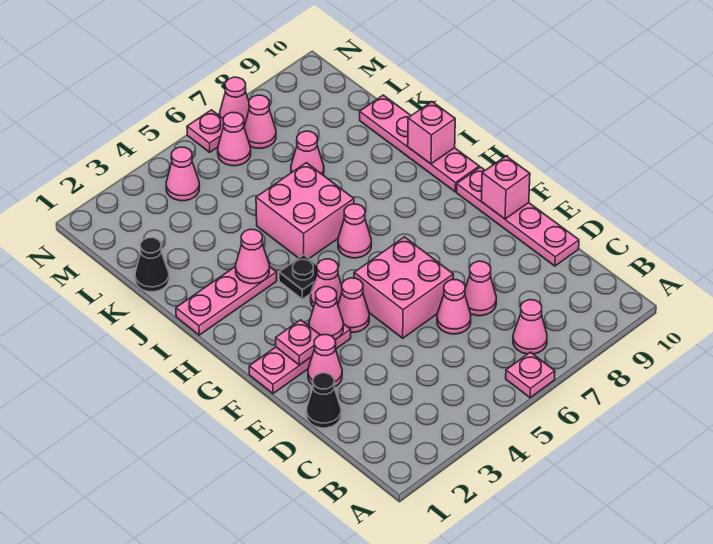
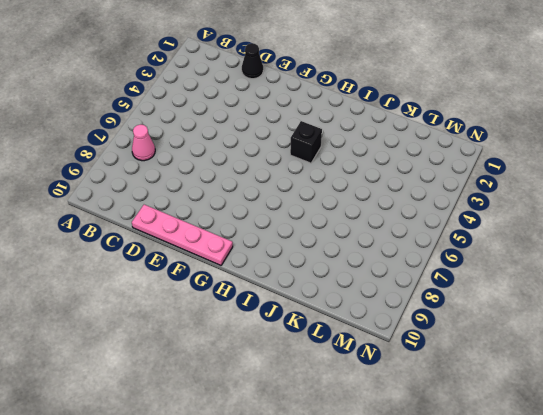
black 1x1 brick [290,121,322,163] -> black 1x1 plate [279,255,317,299]
none -> pink 1x1 plate [506,352,555,398]
none -> pink 1x1 cone [437,280,471,334]
none -> pink 1x1 cone [465,261,496,316]

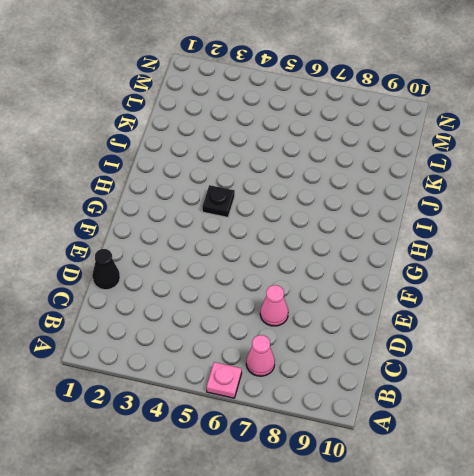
none -> pink 1x1 cone [437,280,471,334]
none -> pink 1x4 plate [457,167,579,266]
none -> pink 1x1 cone [308,335,342,387]

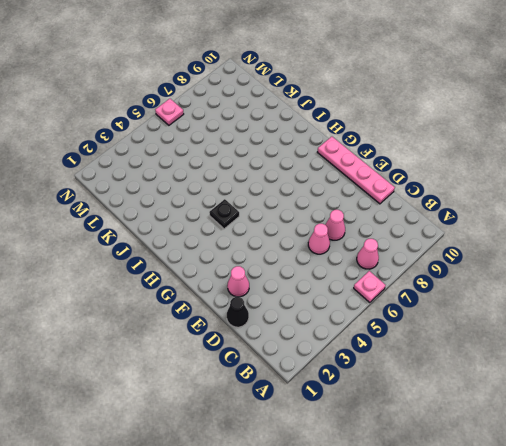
none -> pink 2x2 brick [354,237,453,338]
none -> pink 1x3 plate [249,324,351,394]
none -> pink 1x1 cone [338,278,369,332]

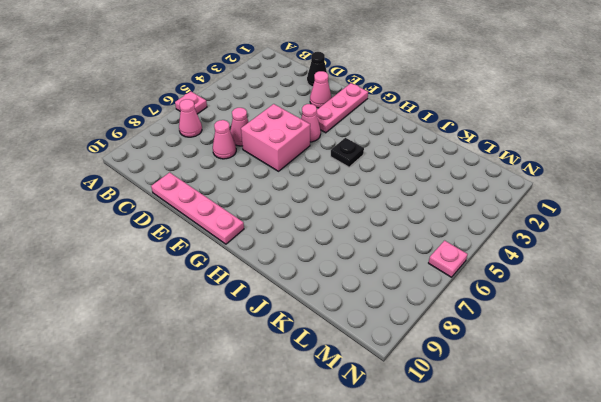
none -> pink 1x1 cone [311,259,342,307]
none -> pink 1x1 cone [338,204,371,258]
none -> pink 1x4 plate [360,95,479,192]

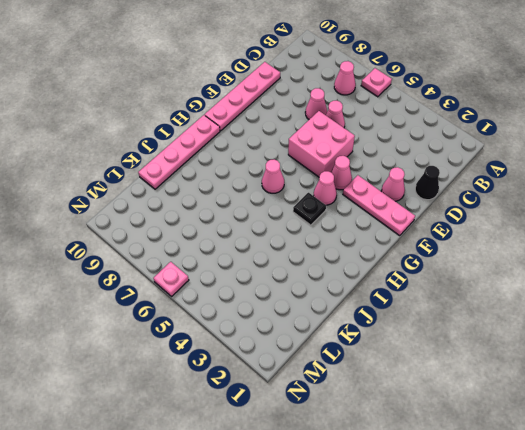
none -> pink 1x3 plate [176,266,277,335]
none -> pink 2x2 brick [256,163,354,258]
none -> black 1x1 cone [135,238,169,292]

